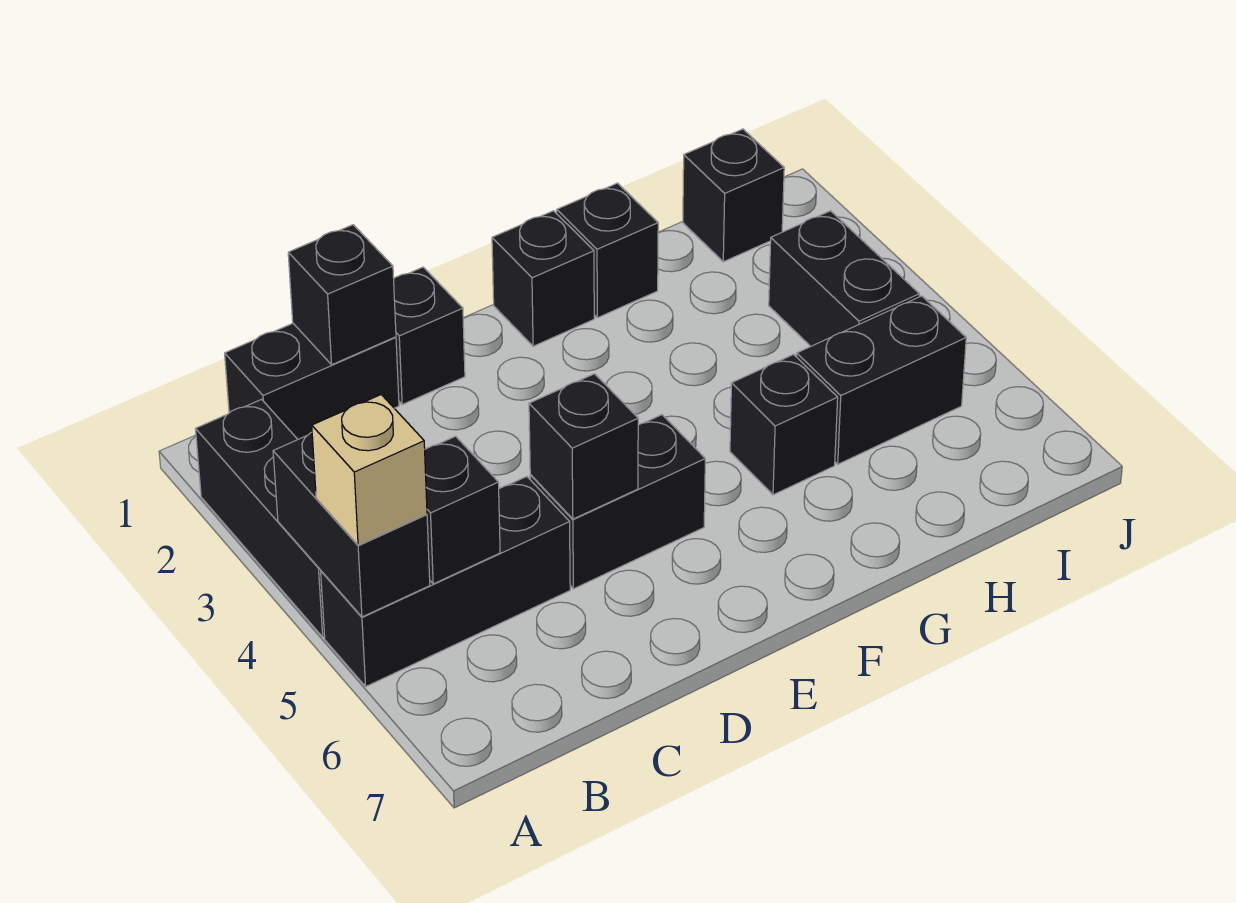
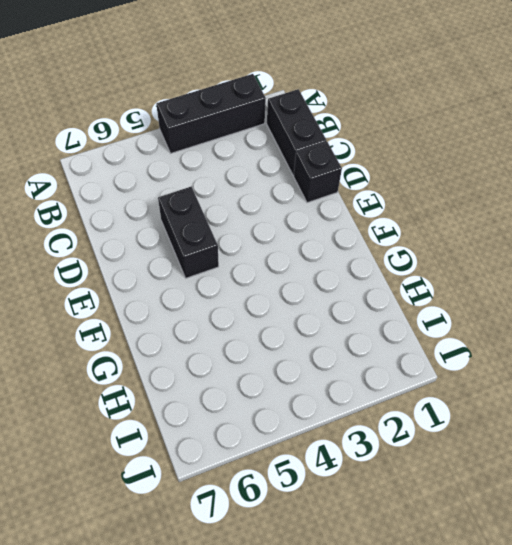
none -> black 1x3 brick [321,477,570,686]
none -> black 1x1 brick [492,211,594,346]
none -> black 1x1 brick [557,183,658,318]

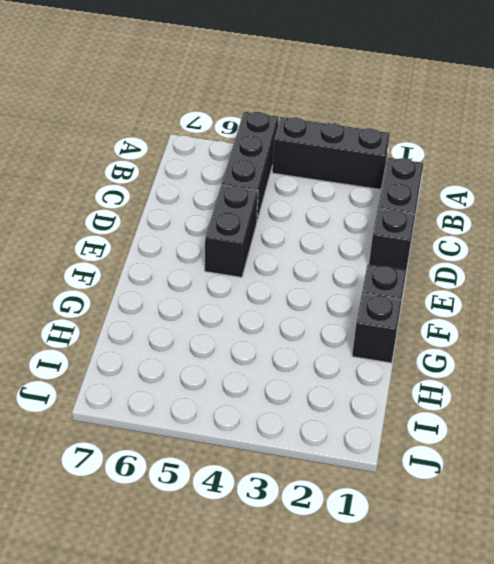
none -> black 1x1 brick [730,355,838,495]
none -> black 1x2 brick [797,296,966,464]
none -> black 1x1 brick [683,129,784,262]

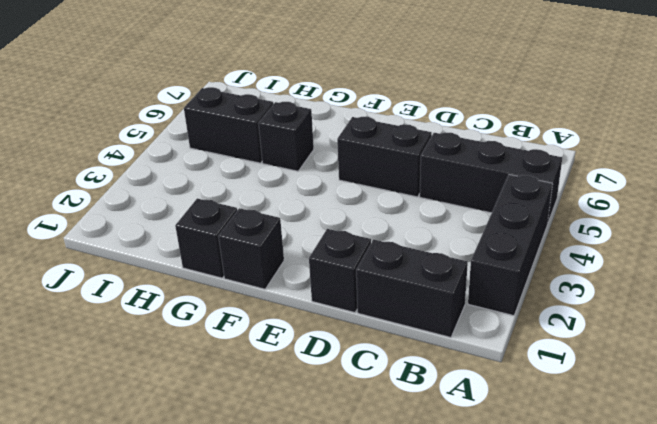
none -> black 1x1 brick [683,129,784,262]
none -> black 1x2 brick [769,211,919,346]
none -> black 1x2 brick [273,432,430,617]

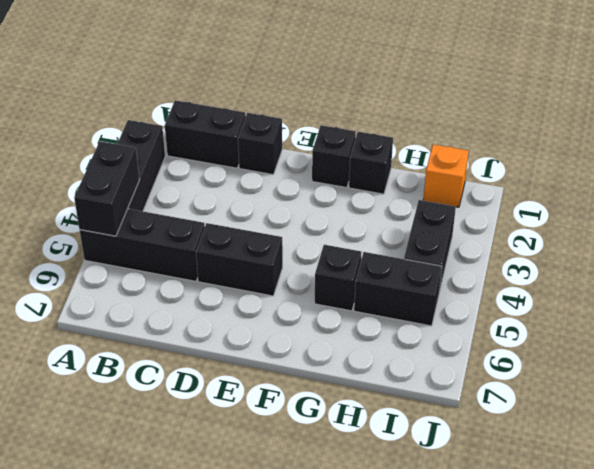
orange 1x1 brick [423,144,469,207] -> black 1x1 brick [683,129,784,262]
none -> black 1x1 brick [425,436,500,584]
none -> black 1x1 brick [288,225,396,365]
none -> black 1x1 brick [529,374,638,519]

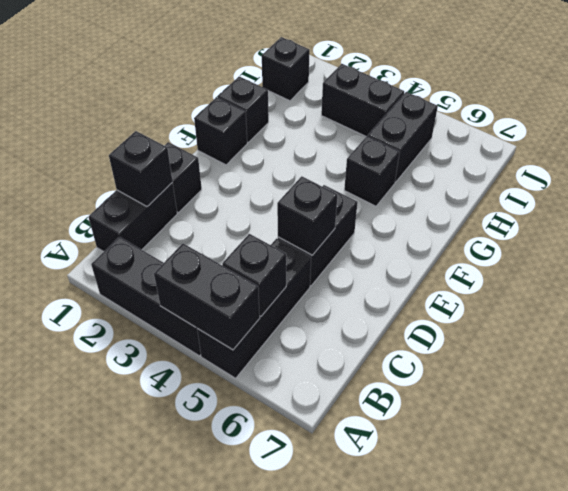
none -> tan 1x1 brick [312,395,427,545]

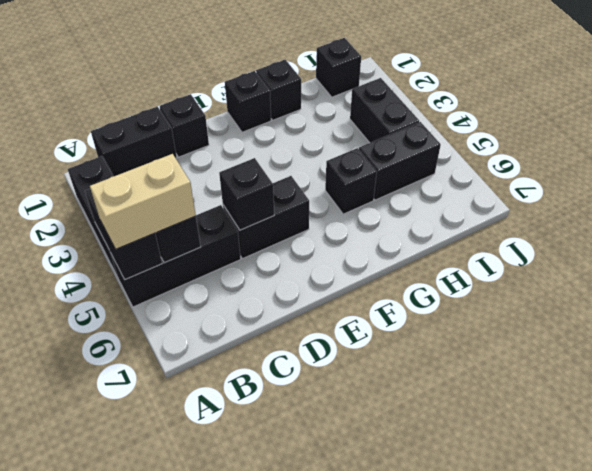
tan 1x2 brick [90,154,196,249] -> tan 1x1 brick [312,395,427,545]
none -> black 1x1 brick [288,225,396,365]

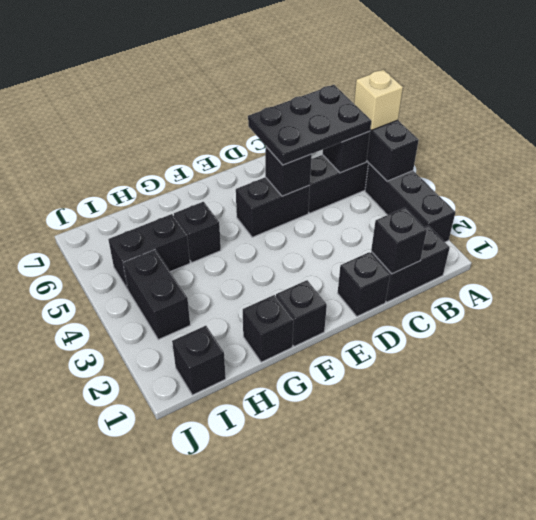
black 2x3 plate [248,85,371,165] -> none

